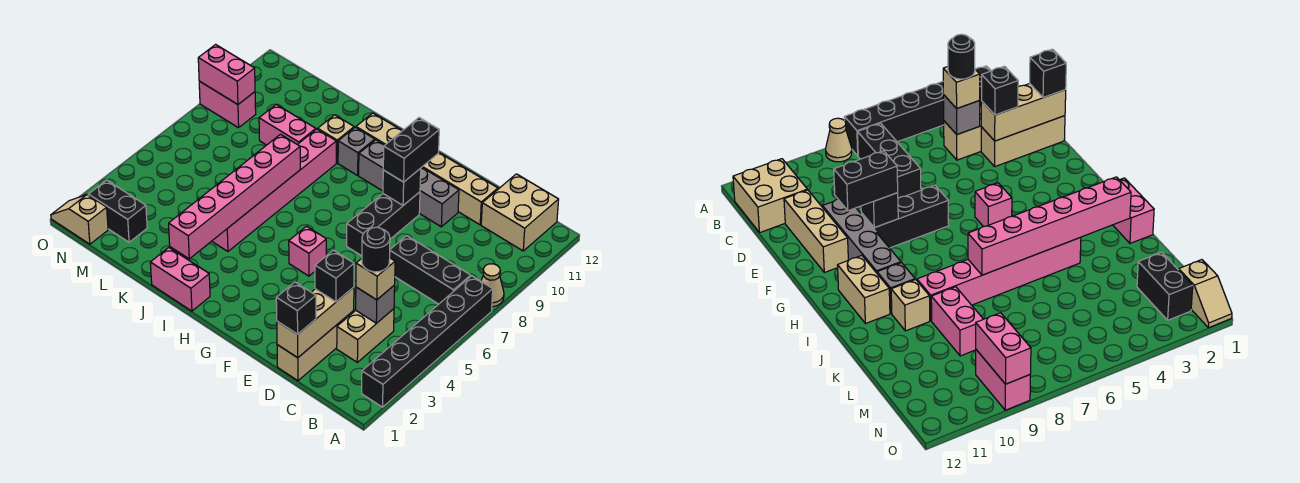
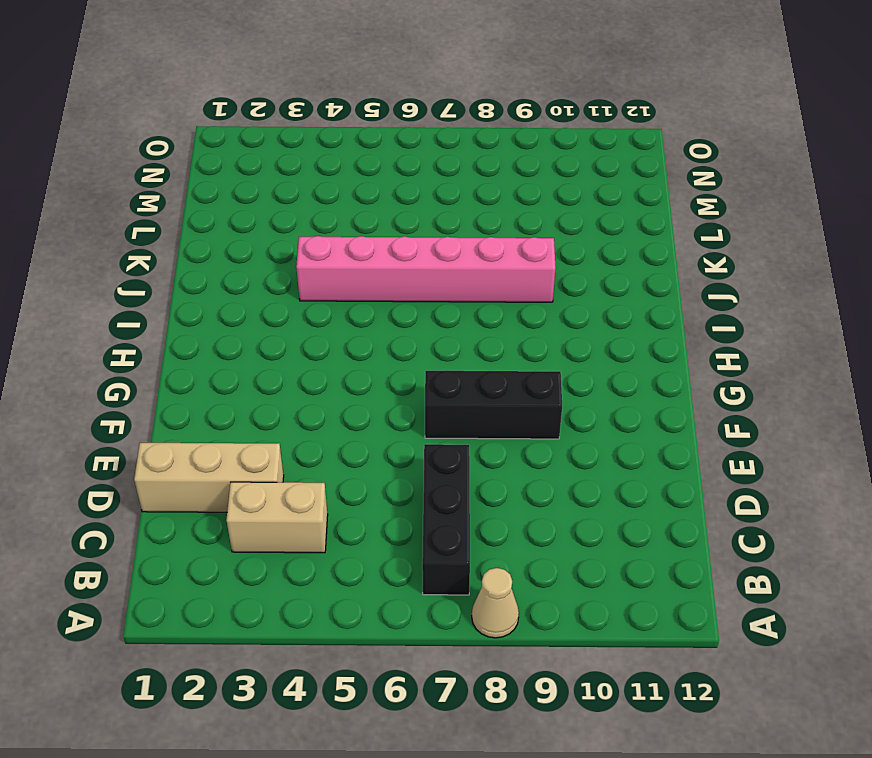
none -> black 1x6 brick [362,276,493,407]
none -> tan 2x2 brick [481,174,559,251]
none -> tan 1x3 brick [422,153,498,225]

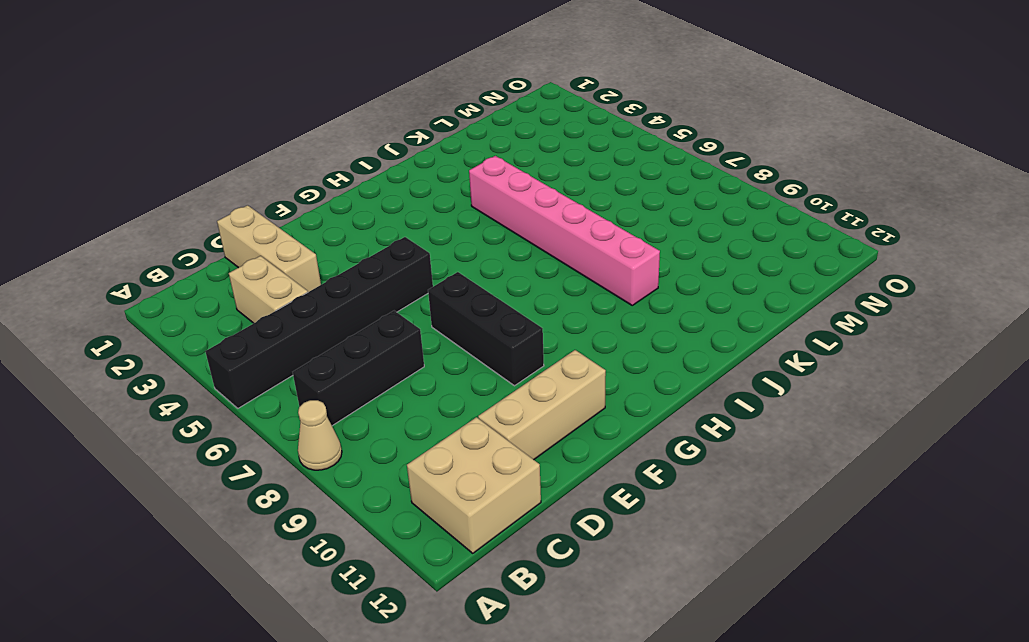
black 1x6 brick [205,237,433,408] -> black 1x6 brick turned to [362,276,493,407]
none -> grey 1x4 brick [359,140,459,227]
none -> pink 1x1 brick [289,226,326,276]
none -> tan 1x2 brick [356,113,402,145]

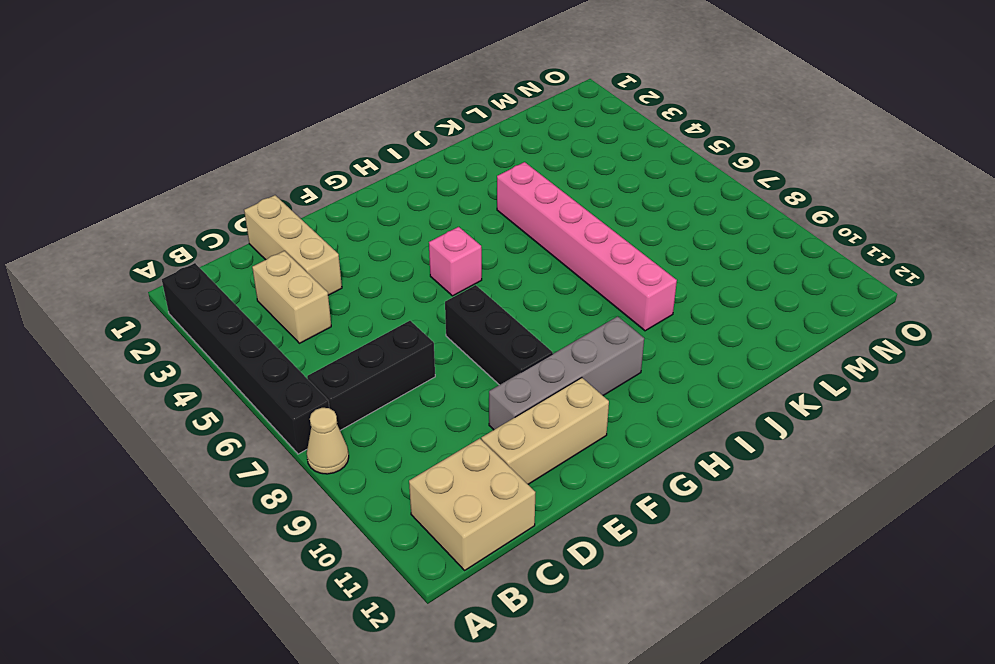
none -> tan 1x2 brick [356,113,402,145]
none -> pink 1x2 brick [150,248,210,311]
none -> grey 1x1 brick [338,127,375,175]

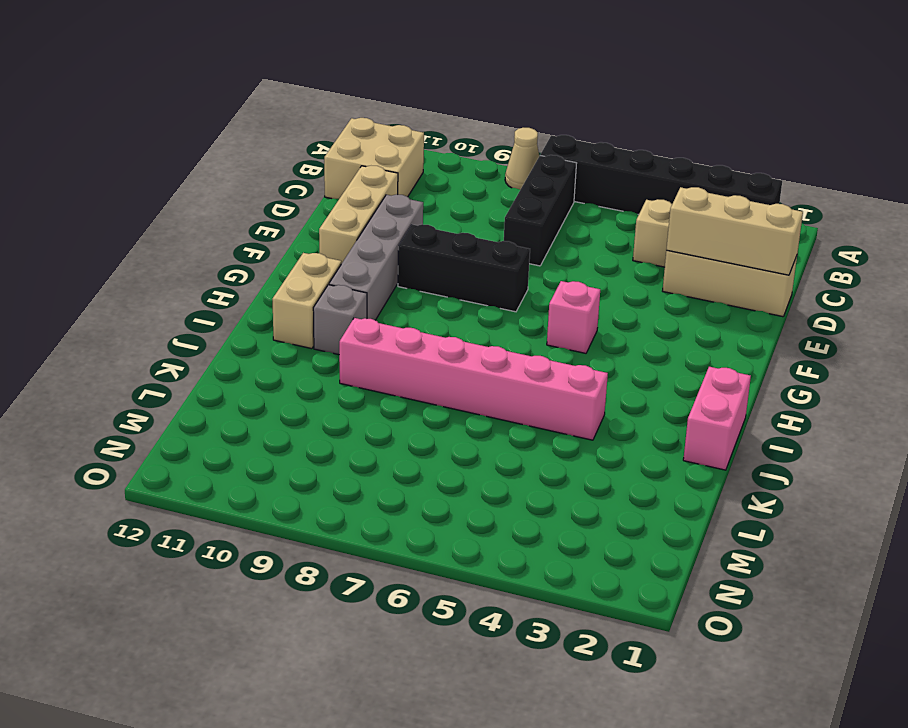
none -> tan 1x1 brick [318,115,354,163]
none -> pink 1x2 brick [259,104,316,145]
none -> black 1x2 brick [88,180,147,242]

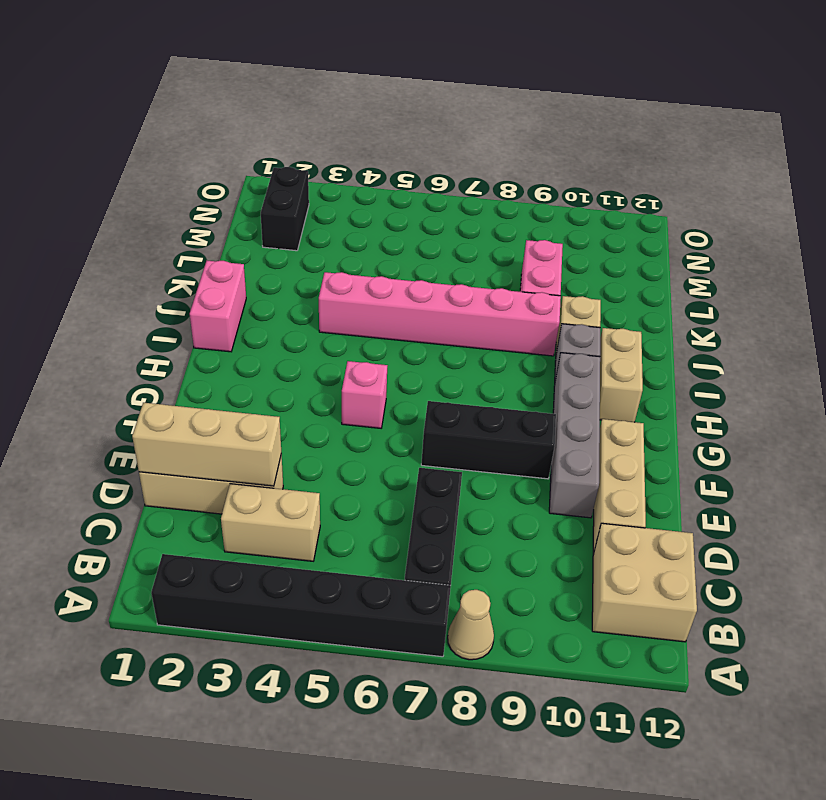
none -> tan 1x2 slope [51,195,108,244]
none -> pink 1x2 brick [199,81,256,128]
none -> grey 1x1 brick [356,285,395,323]

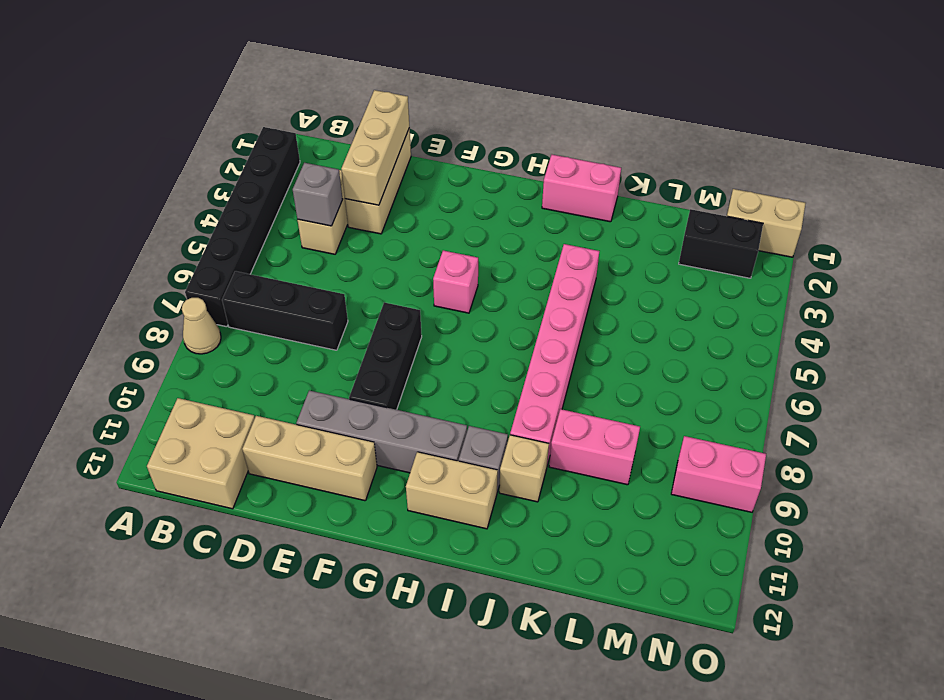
tan 1x2 brick [727,189,806,257] -> tan 1x2 slope [51,195,108,244]
none -> black 1x1 brick [383,168,421,205]
none -> pink 1x6 brick [169,134,300,259]
none -> pink 1x2 brick [198,45,255,104]

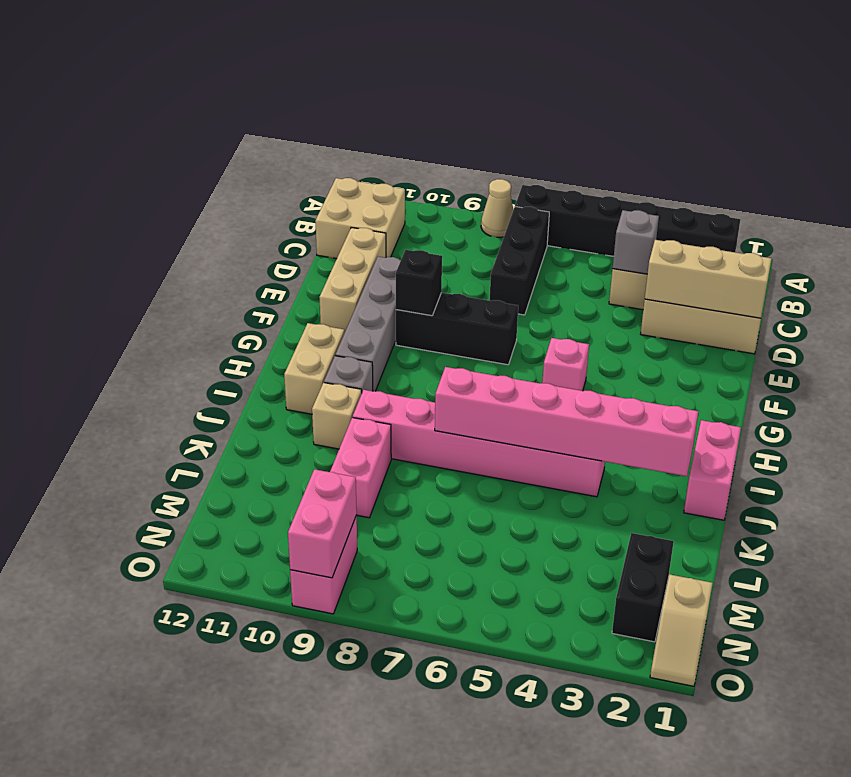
none -> tan 1x1 brick [356,258,395,300]
none -> black 1x1 brick [276,282,316,334]
none -> black 1x1 brick [315,250,354,302]

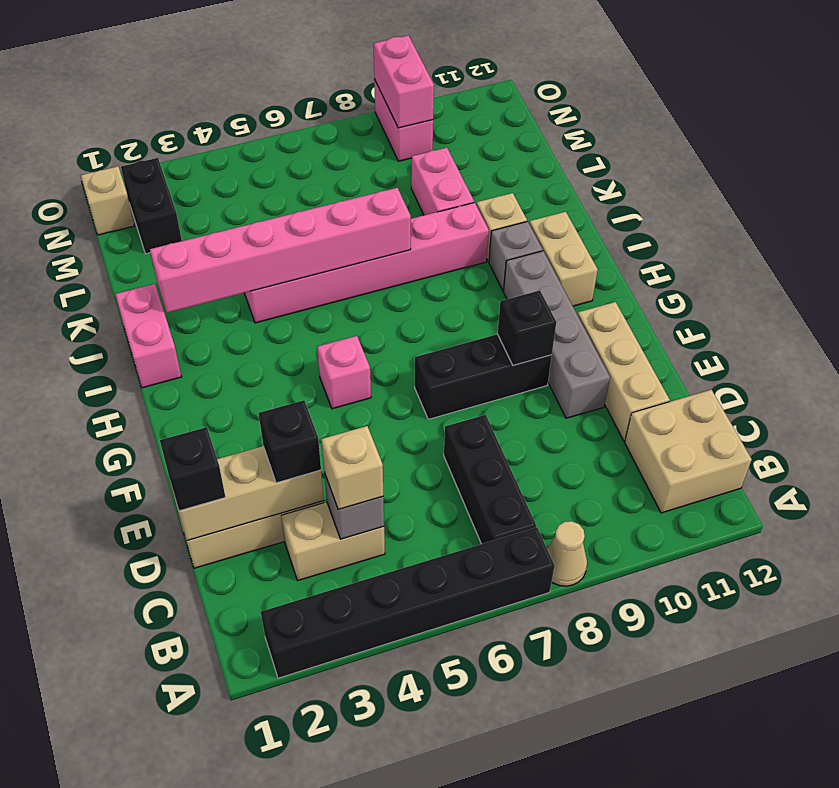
none -> black 1x2 brick [383,118,439,182]
none -> black 1x1 round brick [362,227,390,272]

